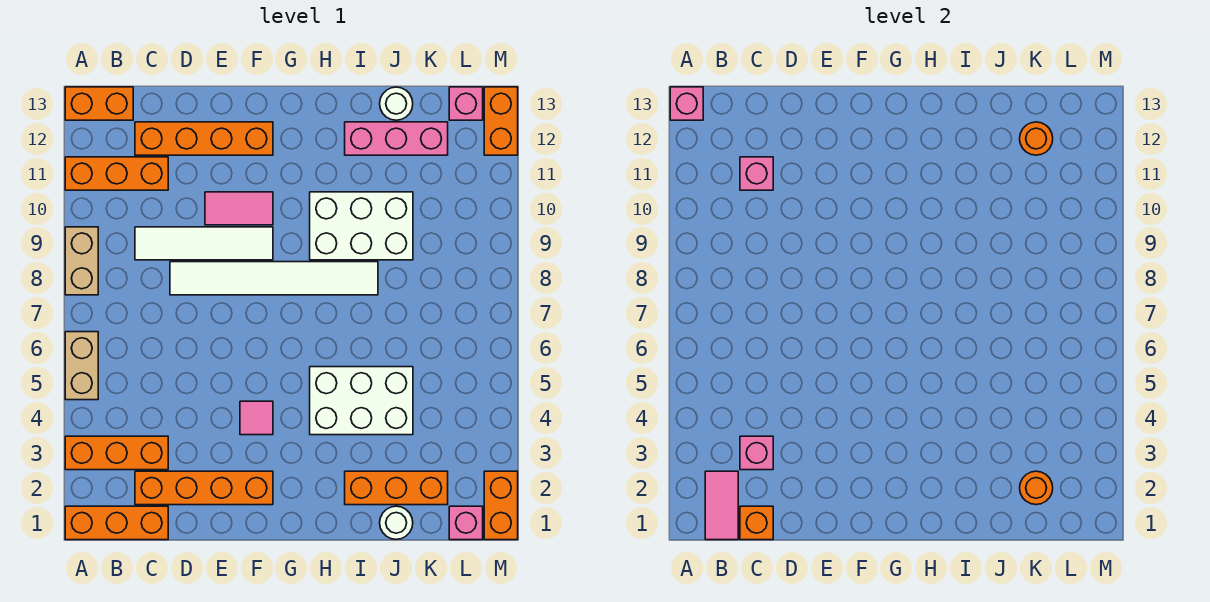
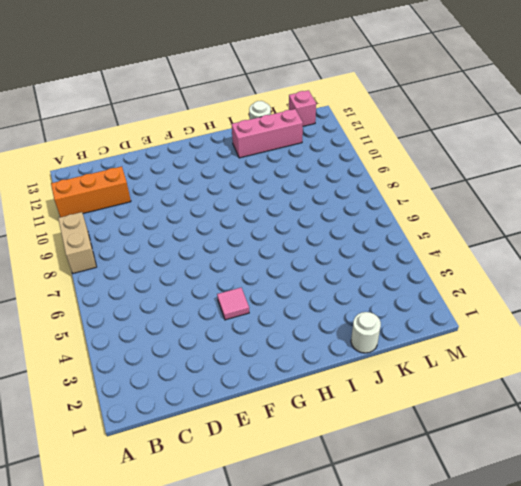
none -> orange 1x3 brick [65,506,168,540]
none -> orange 1x3 brick [65,436,168,470]
none -> tan 1x2 brick [65,332,98,400]

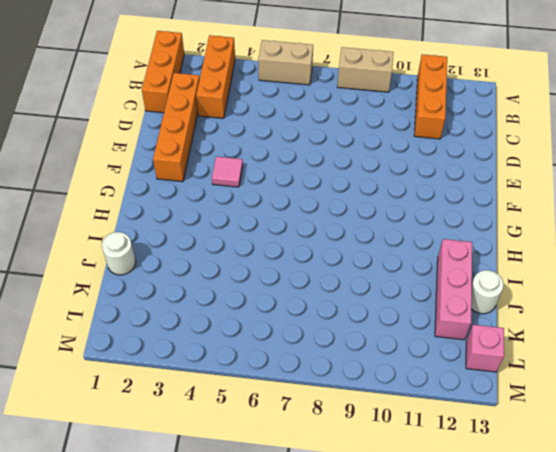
none -> orange 1x2 brick [65,87,133,120]
none -> white 1x4 tile [135,227,273,260]
none -> orange 1x4 brick [135,122,273,155]

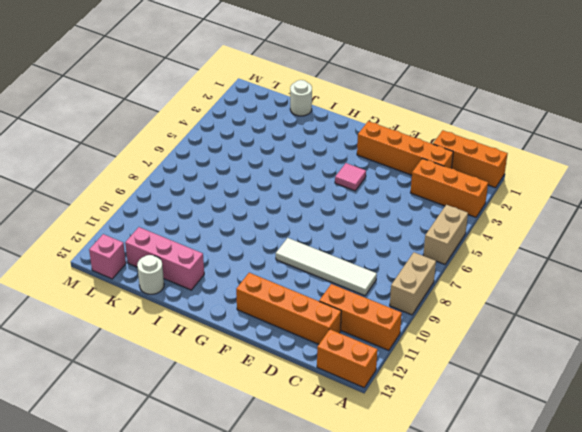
none -> white 1x6 tile [170,262,378,295]
none -> pink 1x2 tile [205,192,273,225]
none -> white 2x3 brick [310,367,413,435]

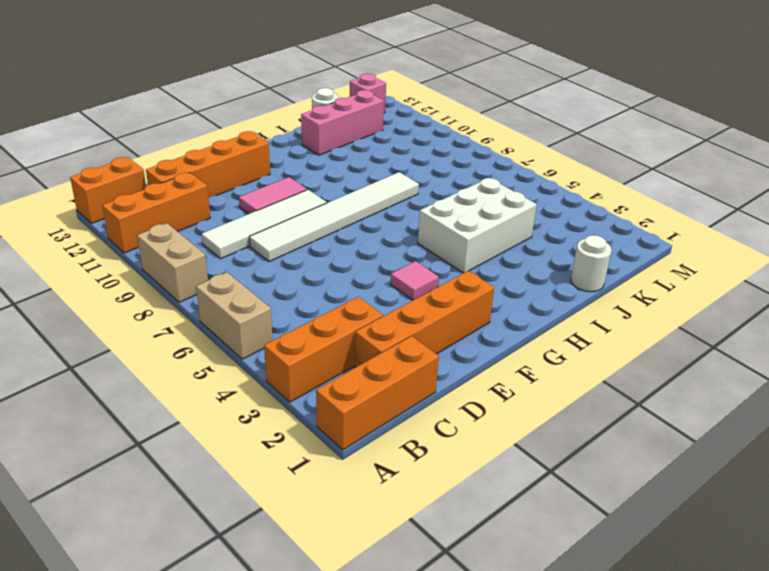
none -> white 2x3 brick [310,192,413,260]
none -> orange 1x3 brick [345,471,448,505]
none -> pink 1x1 brick [449,506,483,540]

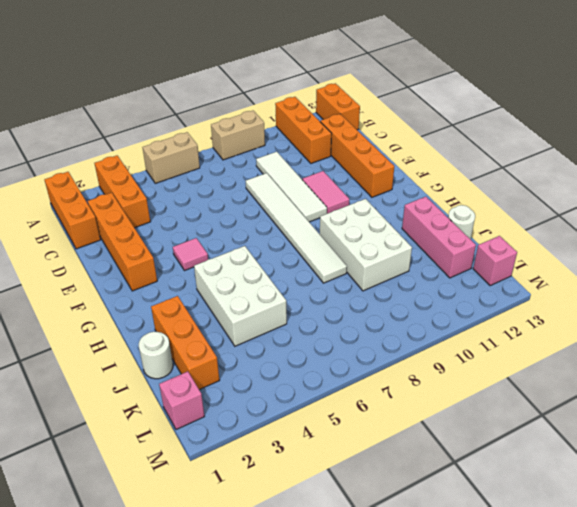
none -> orange 1x2 brick [484,471,518,540]
none -> orange 1x2 brick [484,87,518,155]
none -> pink 1x1 brick [670,87,703,120]

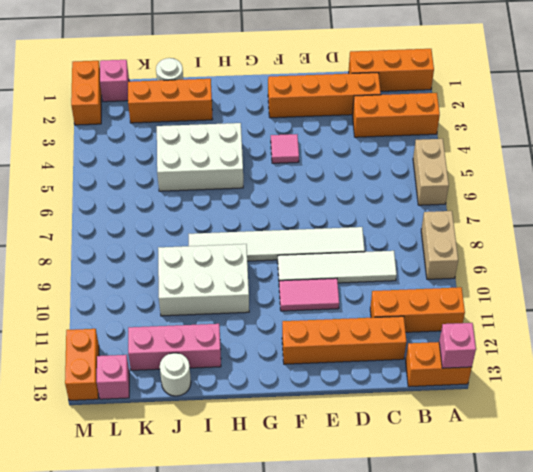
none -> pink 1x2 tile [705,471,738,540]
none -> orange 1x1 brick [740,506,773,540]
none -> pink 1x1 brick [740,436,773,470]

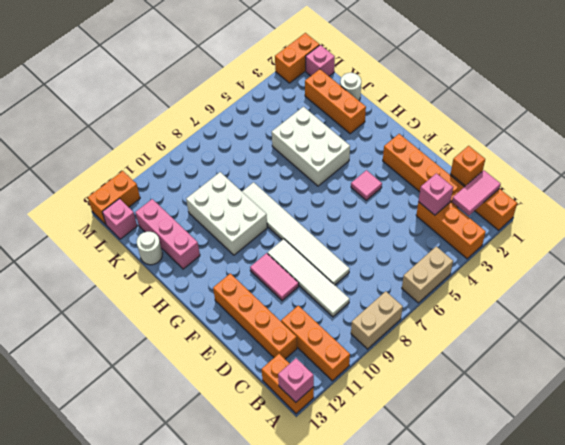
none -> pink 1x1 brick [740,157,773,190]
none -> orange 1x1 round brick [1020,471,1053,505]
none -> orange 1x1 round brick [1020,122,1053,155]

